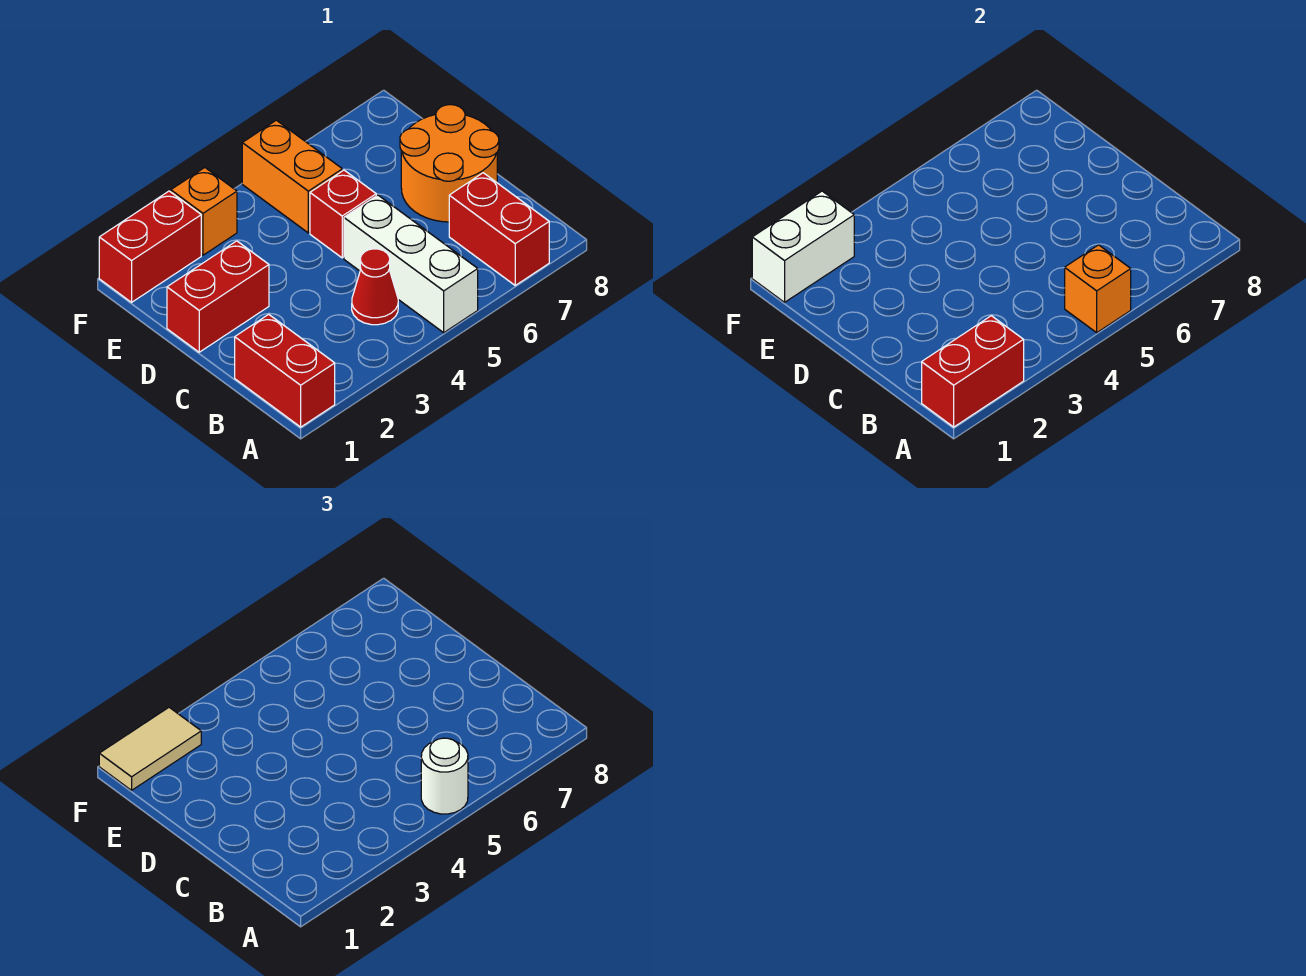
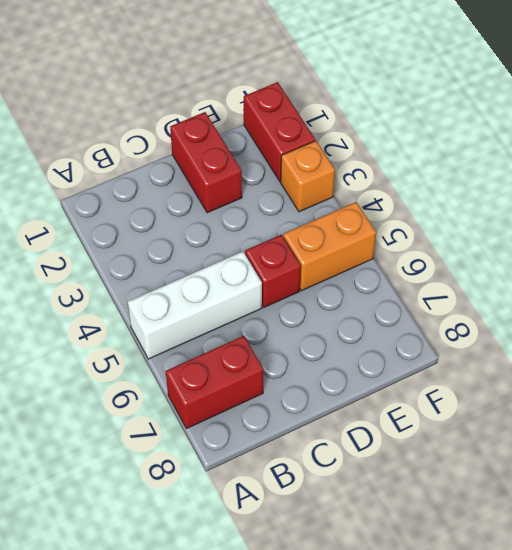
none -> red 1x2 brick [235,314,335,427]
none -> red 1x1 cone [352,249,398,325]
none -> orange 2x2 round brick [400,105,499,222]

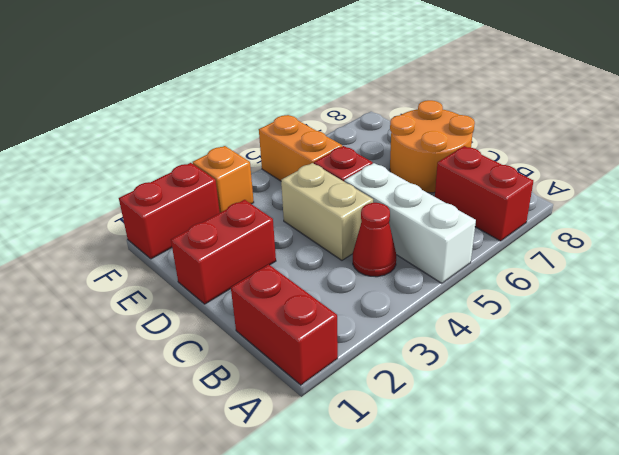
tan 1x2 brick [281,163,373,260] -> none
none -> red 1x2 brick [922,316,1024,427]
none -> orange 1x1 brick [1065,245,1131,333]
none -> white 1x2 brick [752,191,854,302]

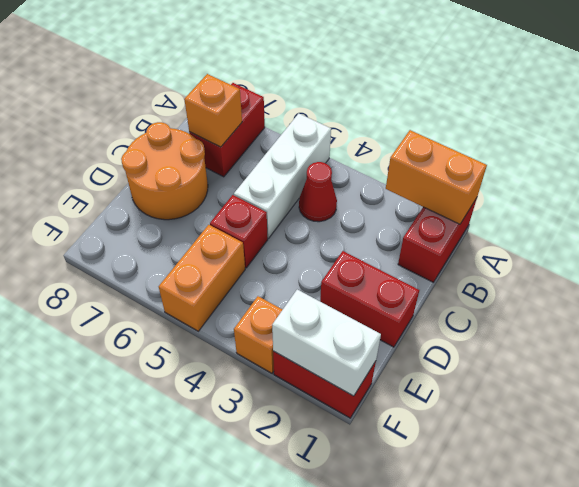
orange 1x2 brick [386,130,487,224] -> red 1x2 brick [922,316,1024,427]
orange 1x1 brick [184,74,242,147] -> orange 1x1 brick moved to [1065,245,1131,333]
none -> white 1x1 round brick [421,738,468,814]
none -> tan 1x2 tile [99,707,201,790]

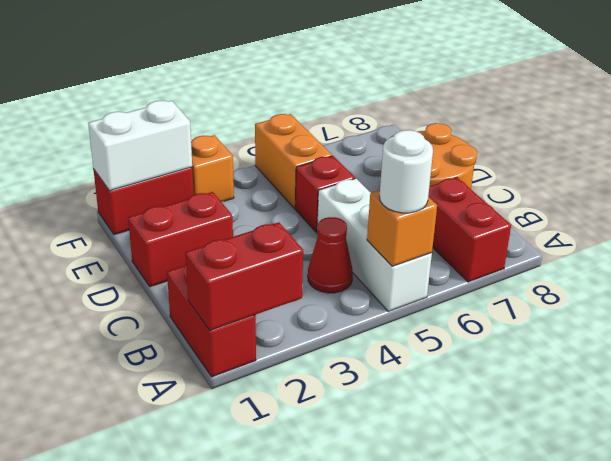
none -> tan 1x2 tile [99,707,201,790]

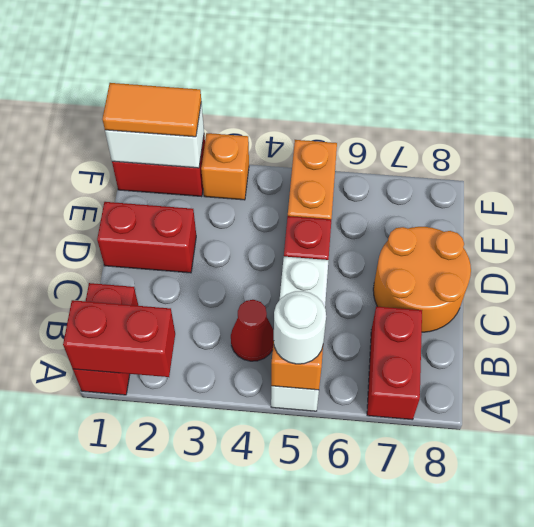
orange 1x2 tile [102,83,201,137] -> tan 1x2 tile [99,707,201,790]

